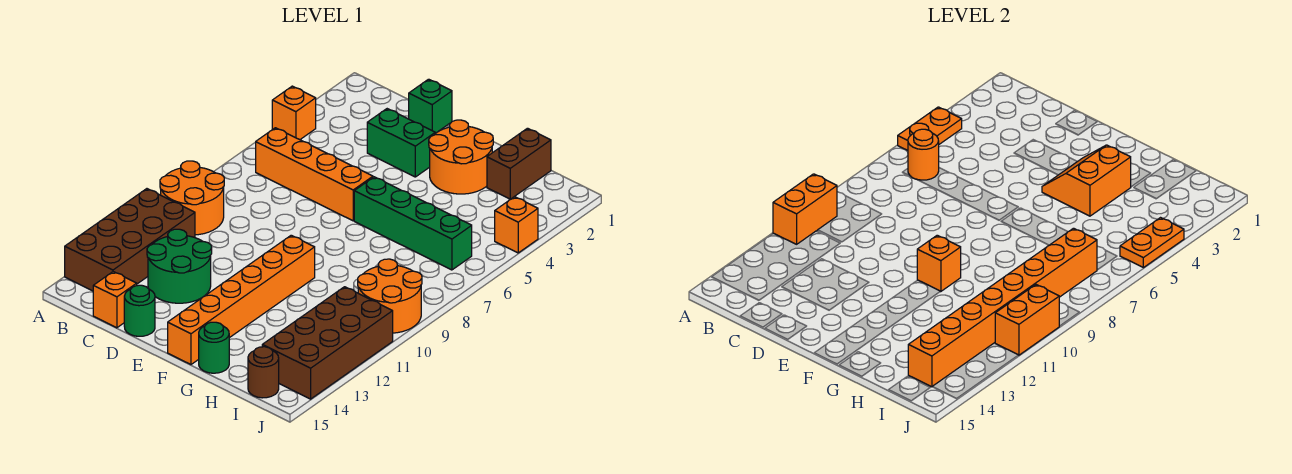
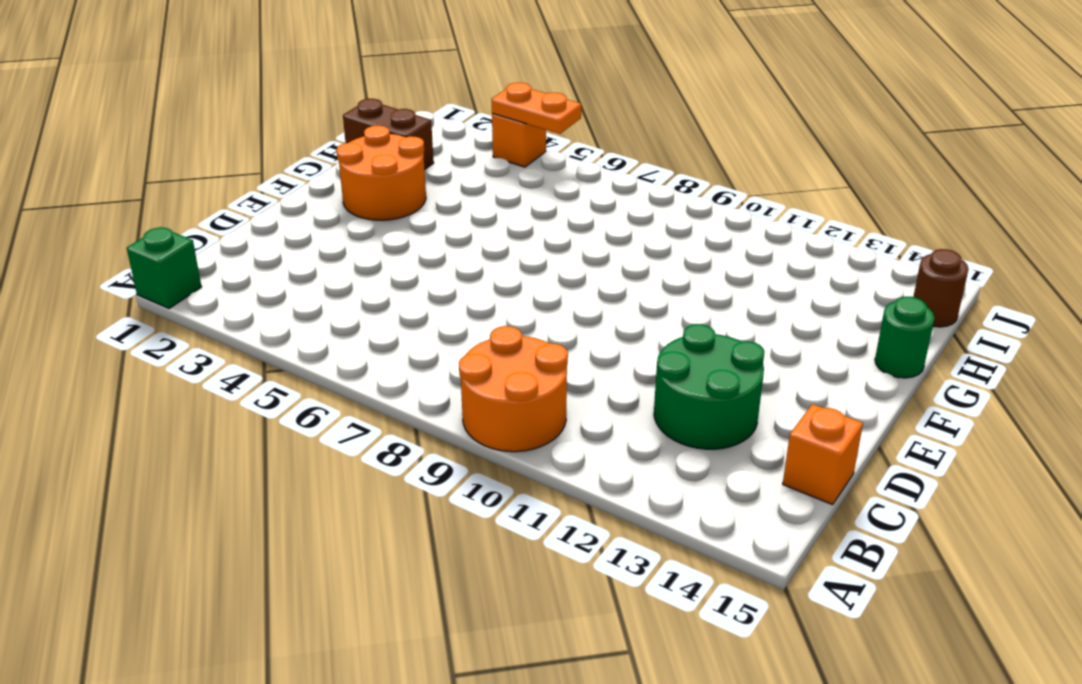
green 1x1 brick [127,227,201,309] -> green 1x1 brick moved to [409,79,452,133]
none -> orange 1x1 brick [272,86,316,140]
none -> brown 2x4 brick [65,189,195,291]
none -> orange 1x4 brick [256,128,373,221]

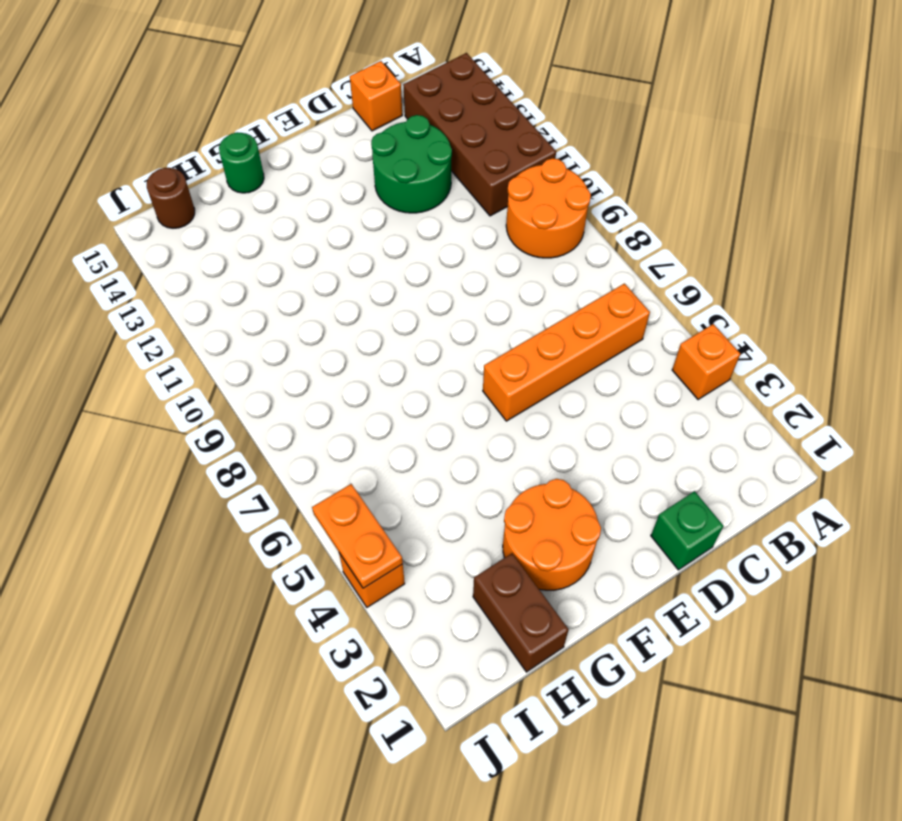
none -> green 1x2 brick [367,109,435,177]
none -> green 1x1 round brick [124,285,155,336]
none -> green 1x4 brick [354,177,472,270]

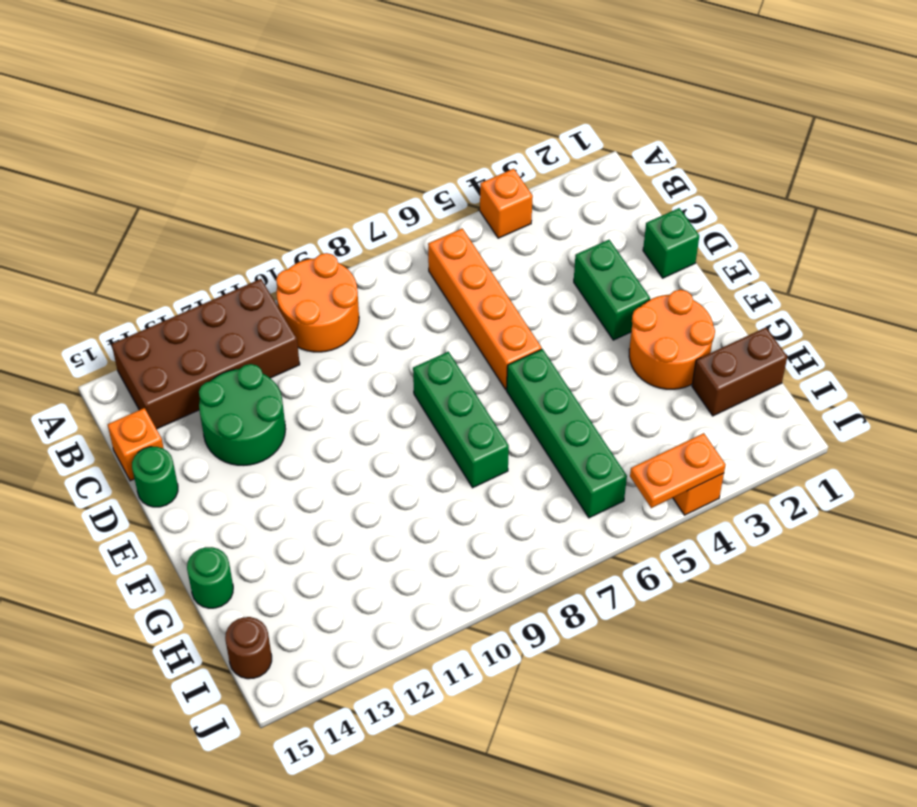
green 1x3 brick [413,352,509,488] -> none
none -> orange 1x6 brick [168,235,315,364]
none -> orange 2x2 round brick [358,259,422,333]
none -> brown 2x4 brick [262,287,393,399]

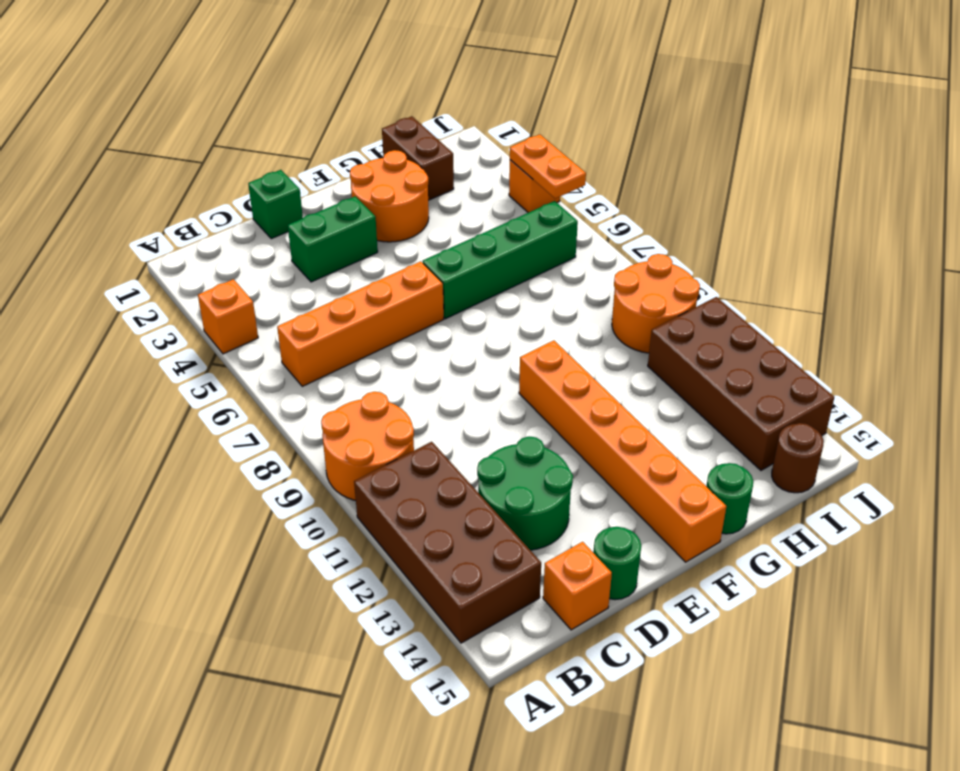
none -> orange 1x2 plate [898,107,962,150]
none -> orange 1x2 brick [773,174,837,244]
none -> orange 1x1 round brick [908,129,939,180]

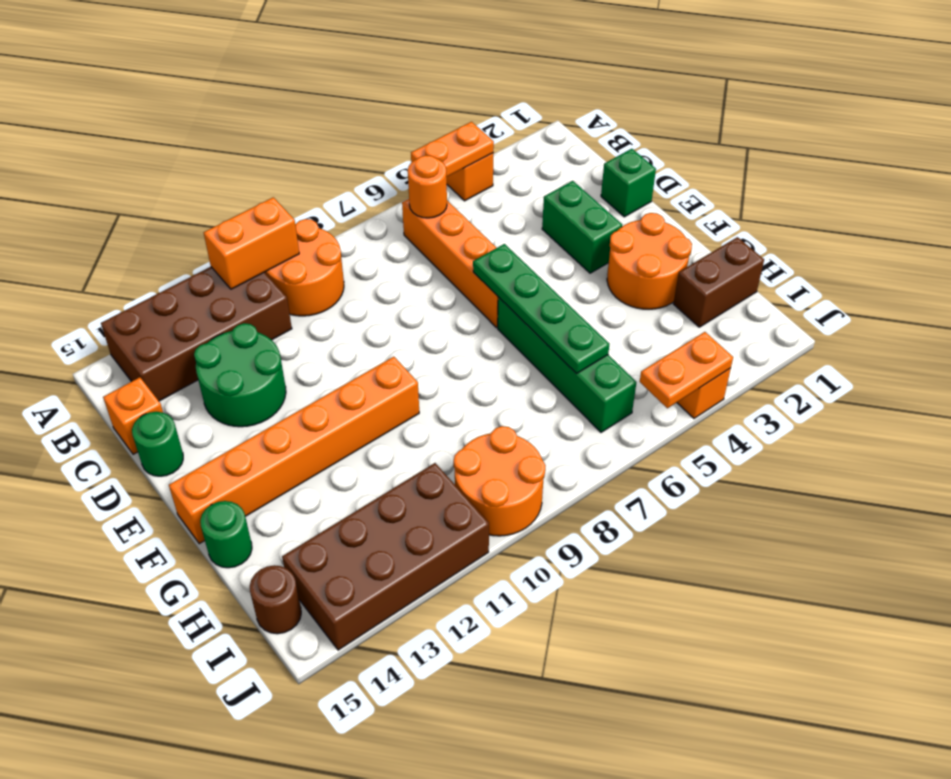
green 1x4 plate [473,244,609,374] -> none
none -> orange 2x2 slope [1042,145,1131,216]
none -> orange 1x1 brick [917,235,961,292]
none -> orange 1x8 brick [908,228,1097,387]

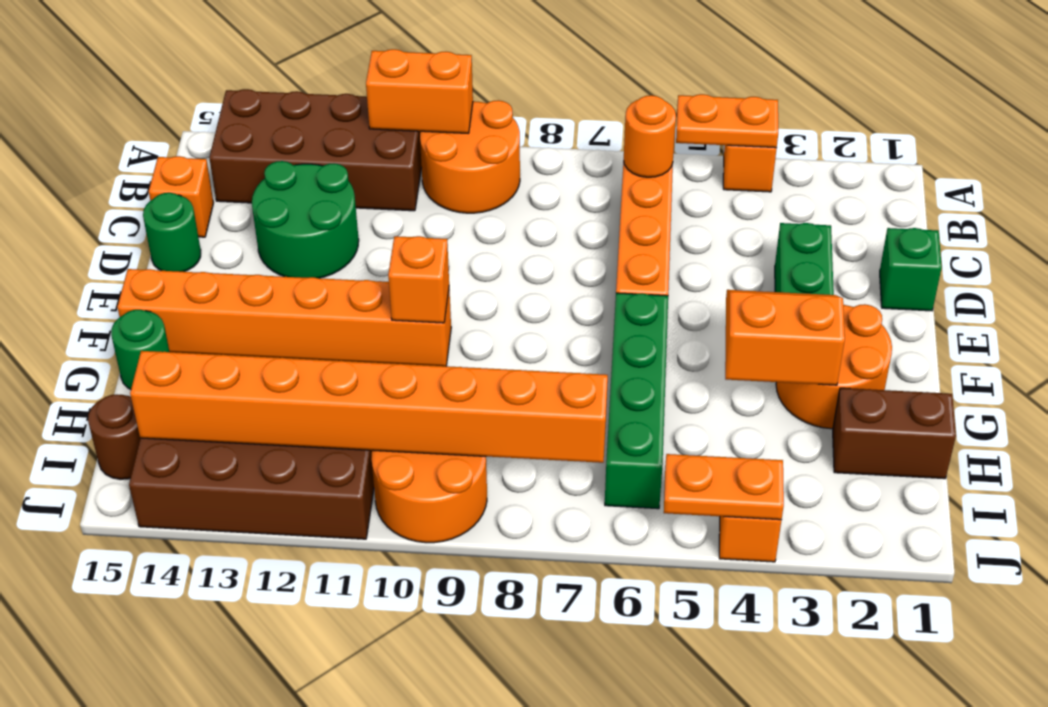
none -> orange 1x2 brick [995,285,1059,355]

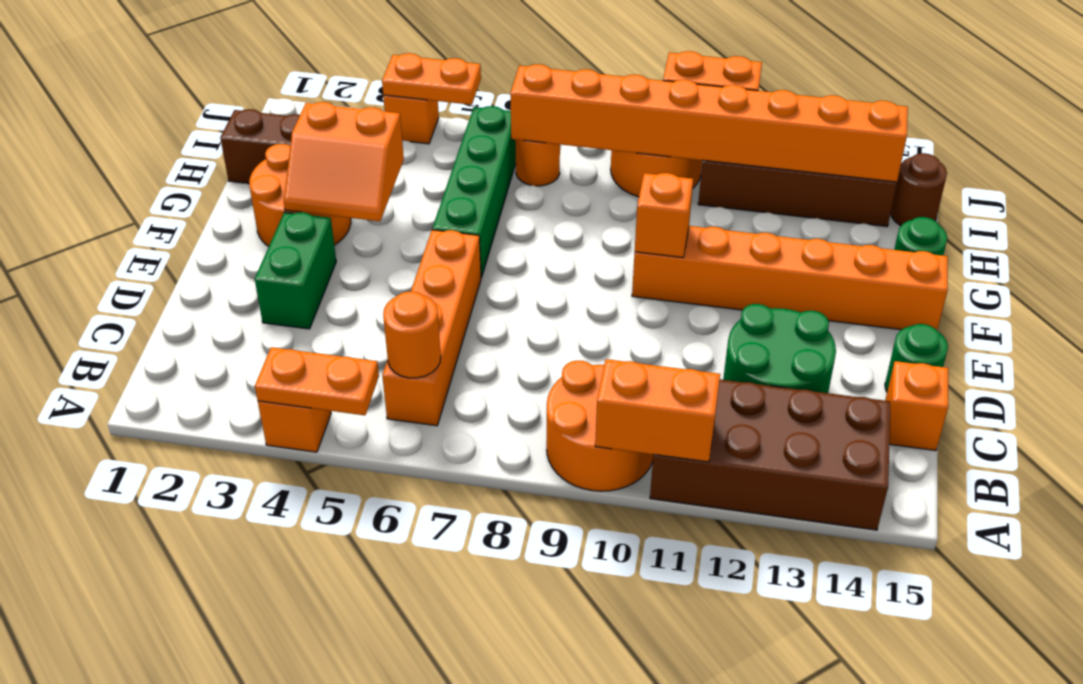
orange 1x1 round brick [515,140,560,186] -> none
none -> green 1x1 brick [409,79,452,133]

